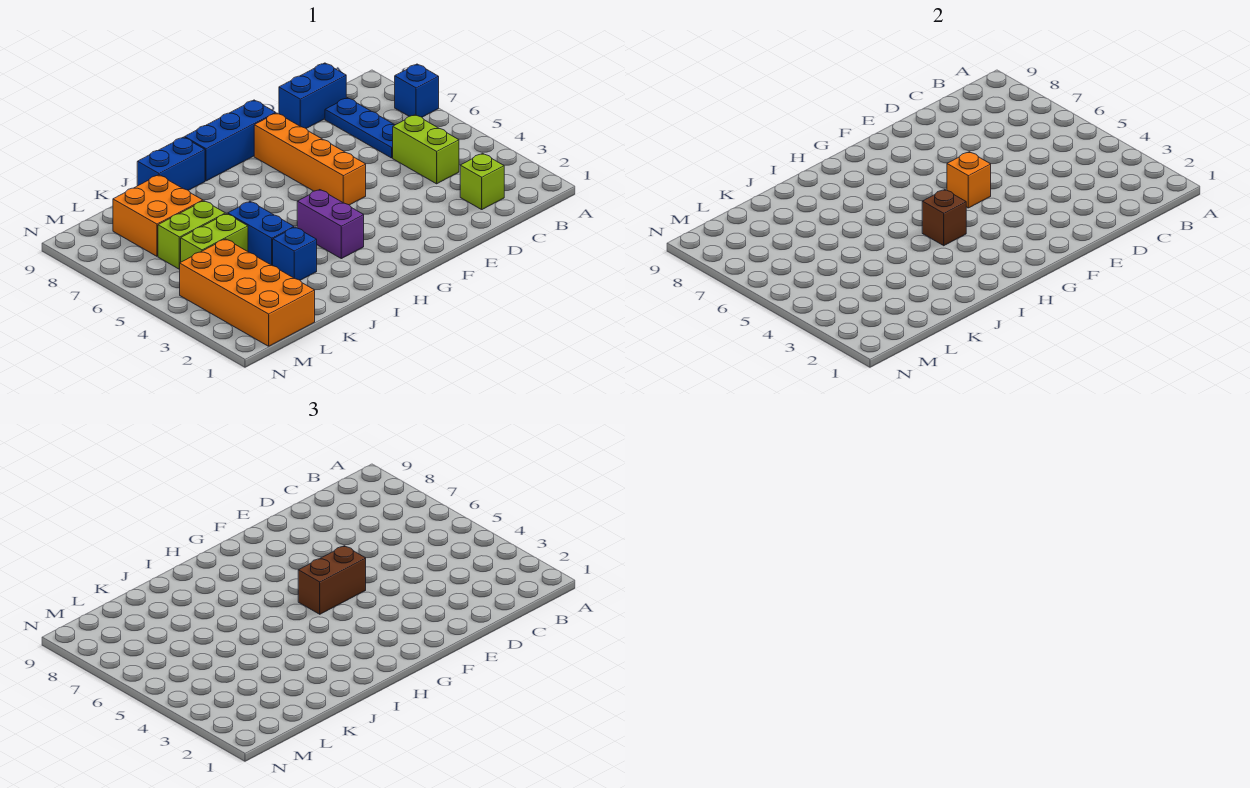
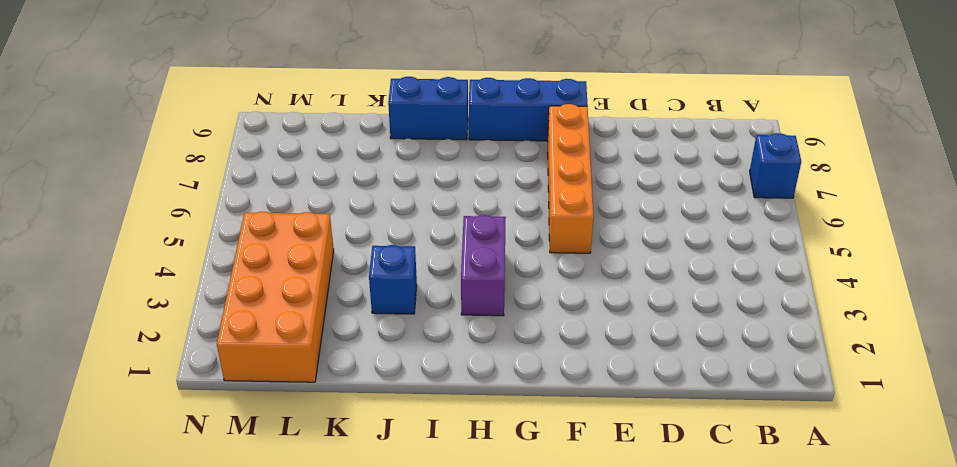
none -> lime 1x1 brick [460,153,504,210]
none -> lime 1x2 brick [393,115,459,184]
none -> blue 1x3 plate [325,98,394,158]

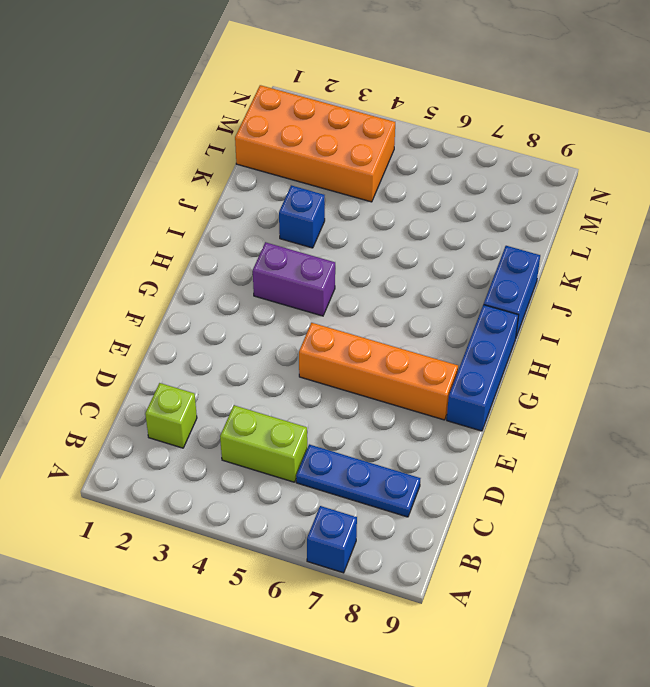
none -> blue 1x2 brick [279,63,346,128]
none -> blue 1x2 brick [228,201,294,266]
none -> lime 1x2 brick [181,214,248,262]

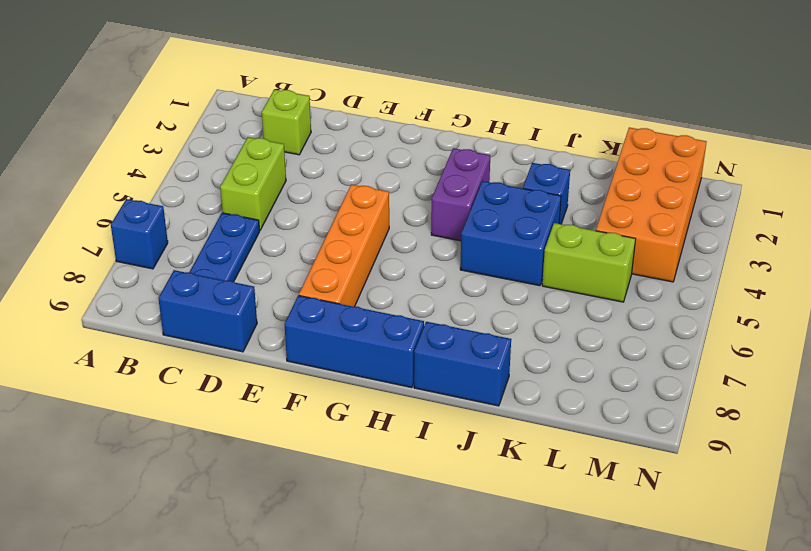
blue 2x2 brick [460,181,561,286] -> blue 1x2 brick [228,201,294,266]
none -> lime 1x2 brick [158,201,225,269]
none -> orange 2x2 brick [113,175,203,256]
none -> orange 1x1 brick [947,152,991,208]

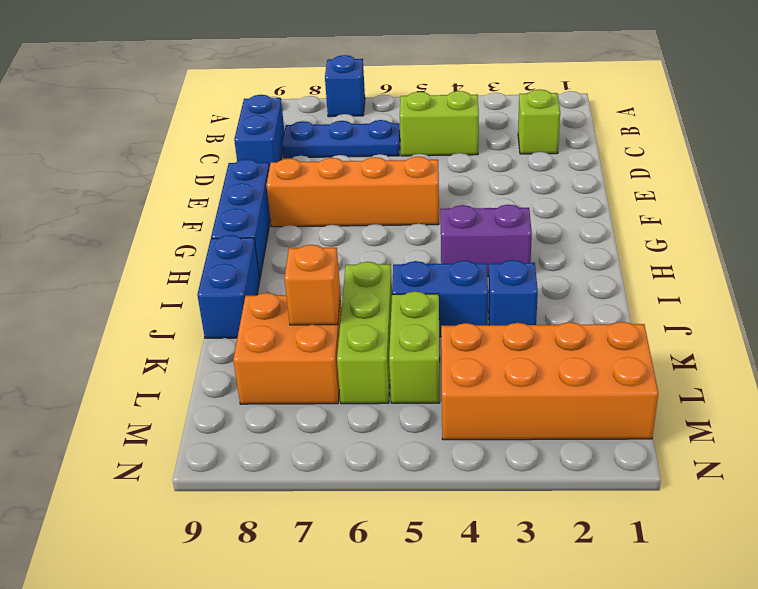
lime 1x3 brick [337,262,392,404] -> lime 1x2 brick [158,201,225,269]
orange 1x1 brick [284,245,340,325] -> orange 1x1 brick moved to [947,152,991,208]
none -> brown 1x1 brick [922,190,966,246]
none -> brown 1x2 brick [298,546,366,614]

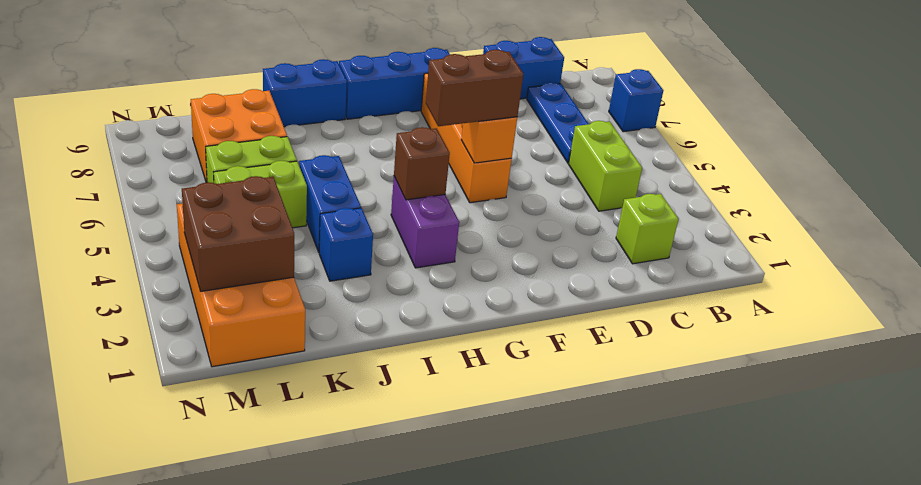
brown 2x2 brick [182,176,294,291] -> none

